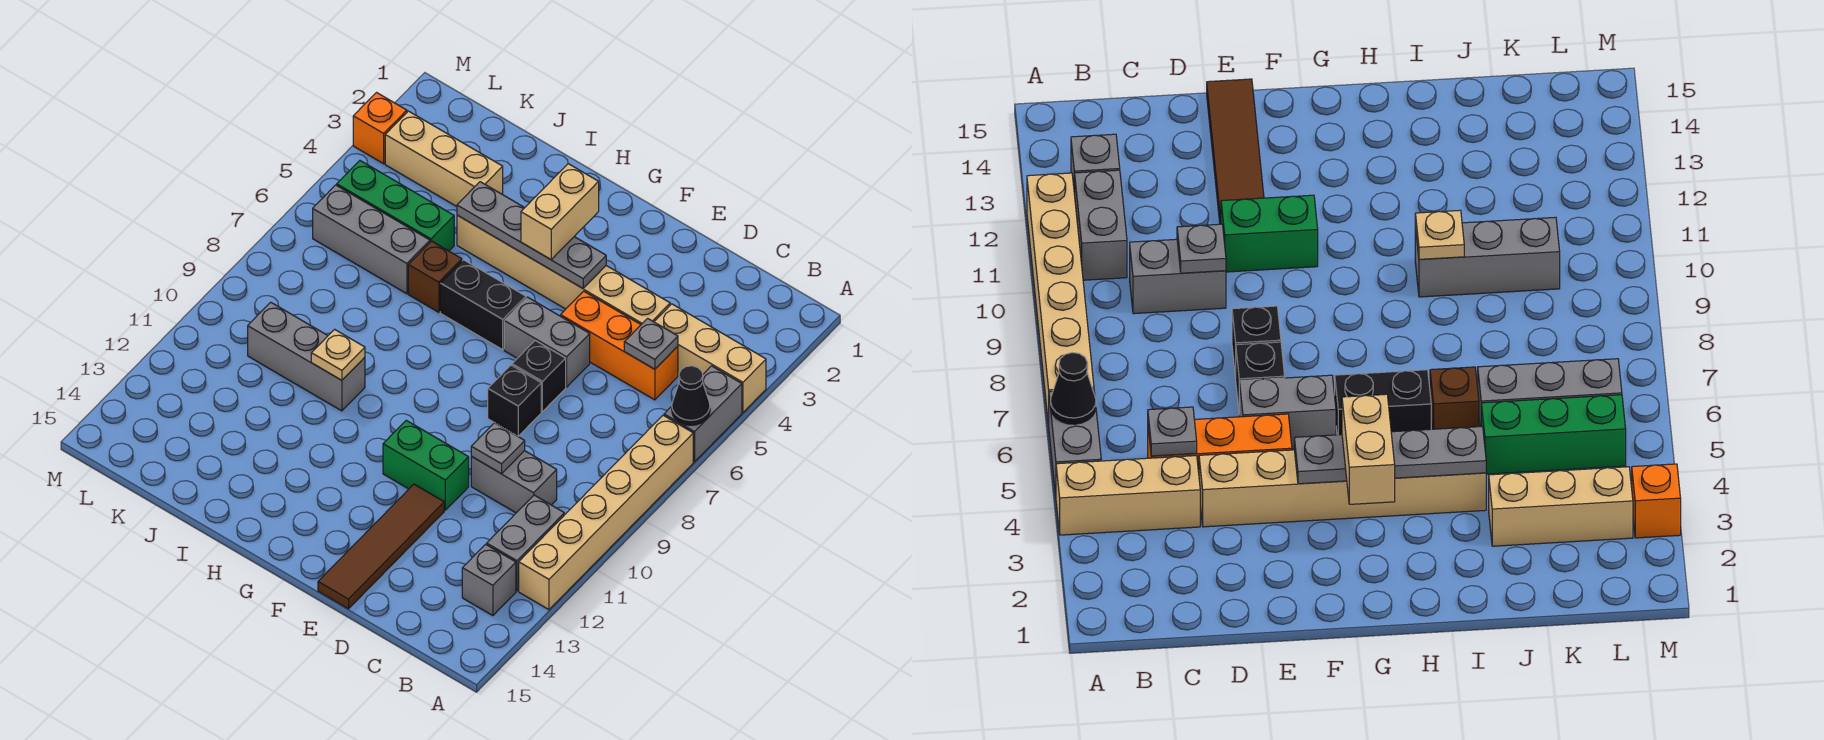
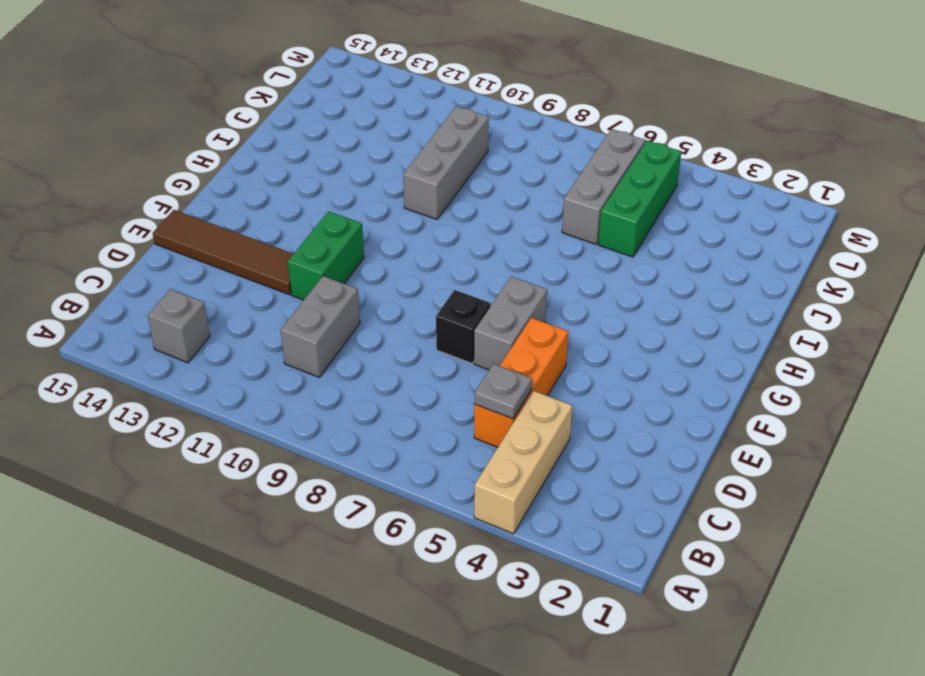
none -> grey 1x2 brick [664,366,742,462]
none -> tan 1x6 brick [519,415,693,610]
none -> grey 1x2 brick [487,495,564,591]

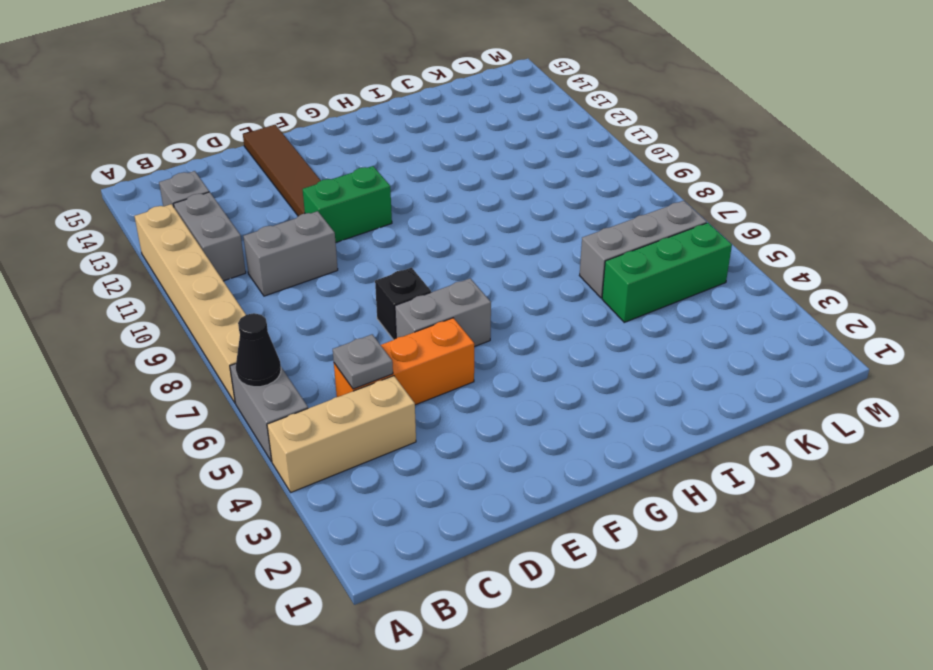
none -> tan 1x6 brick [457,215,670,324]
none -> black 1x1 brick [488,365,541,436]
none -> black 1x2 brick [440,260,526,350]

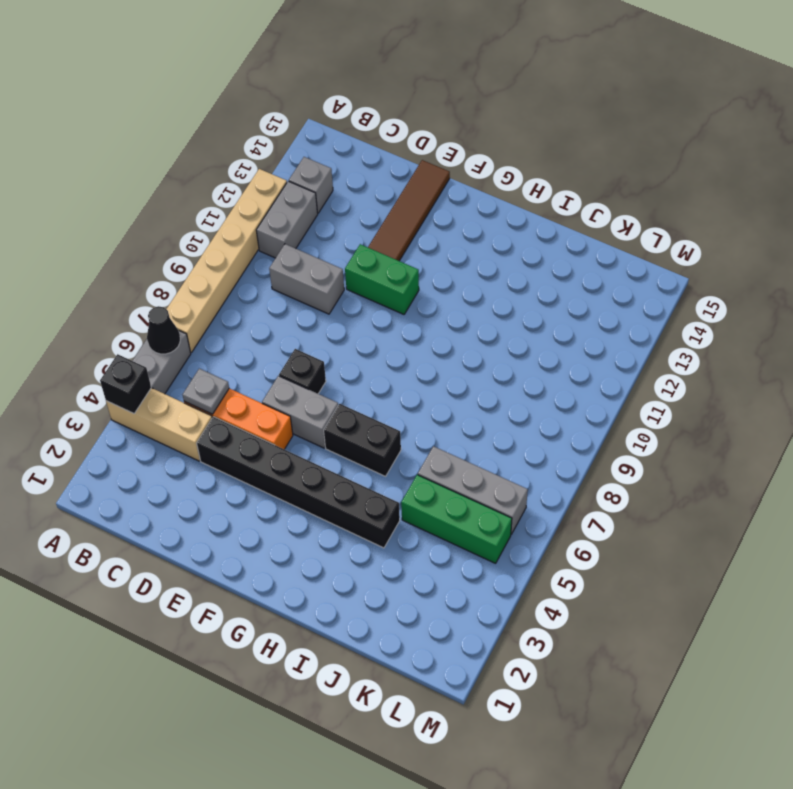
black 1x1 brick [100,354,151,414] -> black 1x1 brick moved to [488,365,541,436]
black 1x6 brick [197,417,400,548] -> tan 1x6 brick [457,215,670,324]
none -> brown 1x1 brick [408,241,462,312]
none -> grey 1x3 brick [248,302,365,411]
none -> tan 1x3 brick [385,111,503,206]

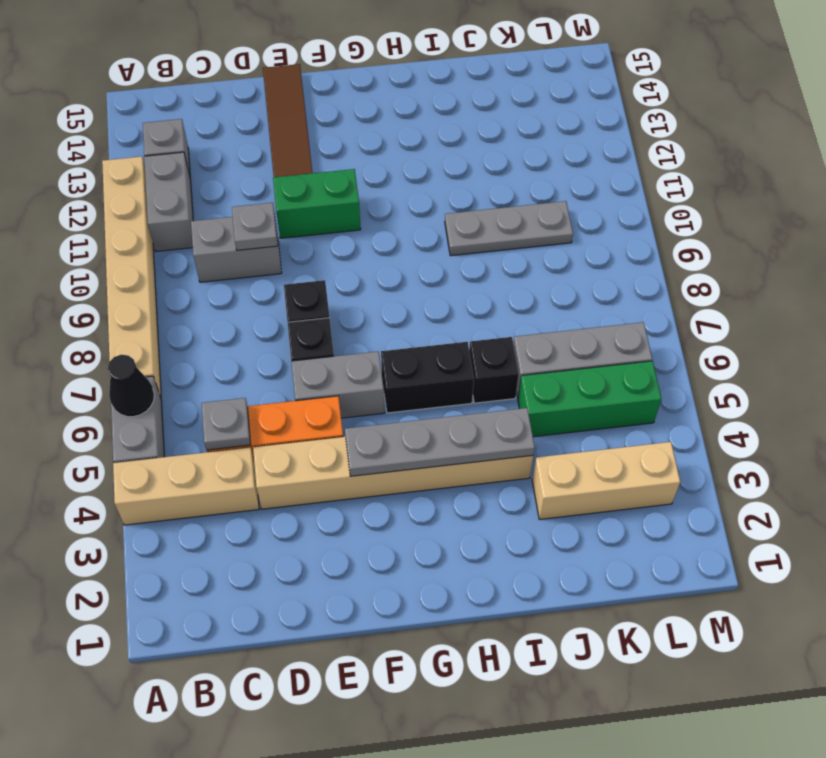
black 1x1 brick [469,337,519,403] -> brown 1x1 brick [408,241,462,312]
grey 1x3 plate [445,201,573,256] -> grey 1x3 brick [248,302,365,411]
none -> orange 1x1 brick [353,93,407,164]
none -> tan 1x1 plate [311,329,365,380]
none -> tan 1x2 brick [521,164,599,259]

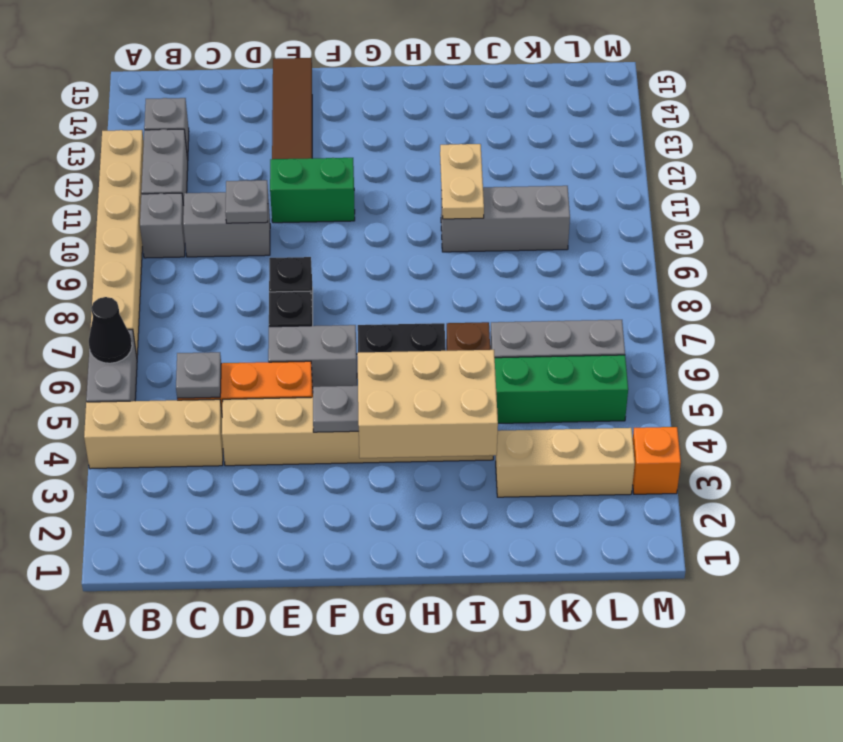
grey 1x1 brick [140,193,185,258] -> none
tan 2x3 brick [357,350,498,458] -> tan 1x2 brick [521,164,599,259]
tan 1x2 plate [440,144,484,219] -> tan 1x1 plate [311,329,365,380]

